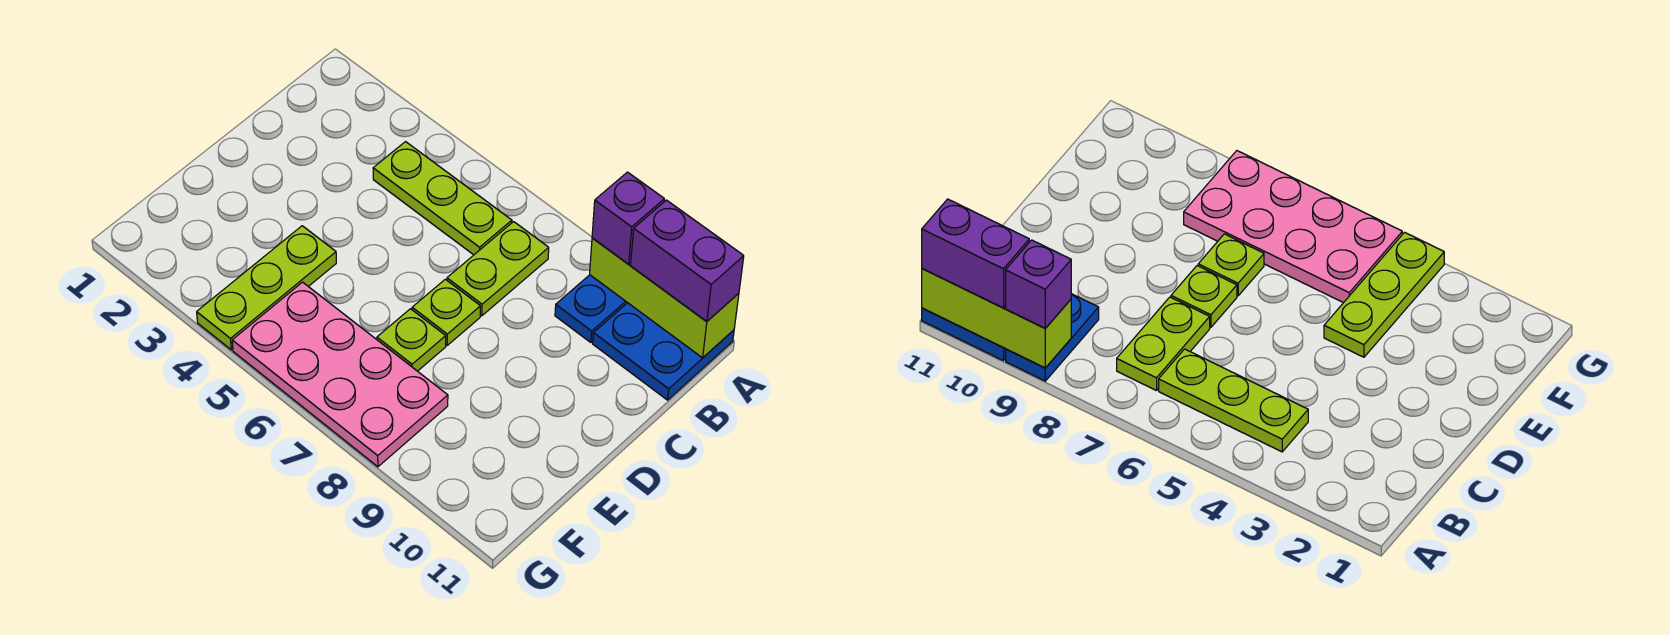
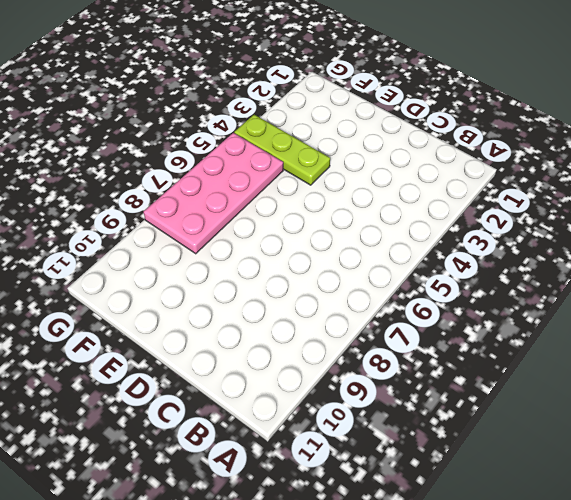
none -> blue 1x2 plate [555,275,627,343]
none -> blue 2x2 plate [593,303,734,400]

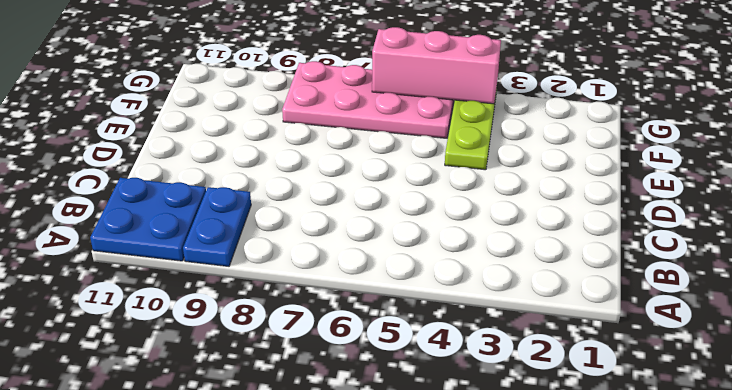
pink 1x3 brick [372,27,501,104] -> none
none -> lime 1x3 plate [373,142,512,255]
none -> lime 1x2 plate [447,222,549,316]

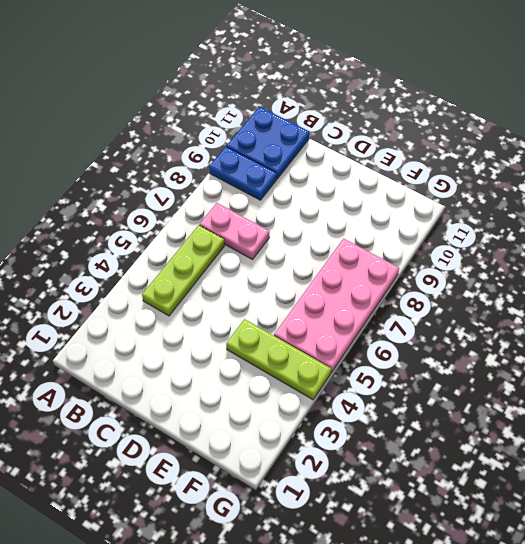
pink 1x2 plate [200,203,269,259] -> lime 1x2 plate [447,222,549,316]
none -> lime 1x1 plate [412,279,480,345]
none -> lime 1x1 plate [377,309,446,371]

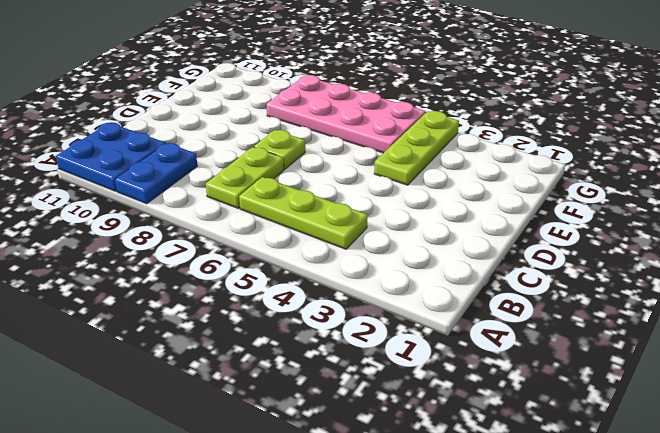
none -> lime 1x1 plate [377,309,446,371]
none -> lime 1x3 brick [590,238,739,358]

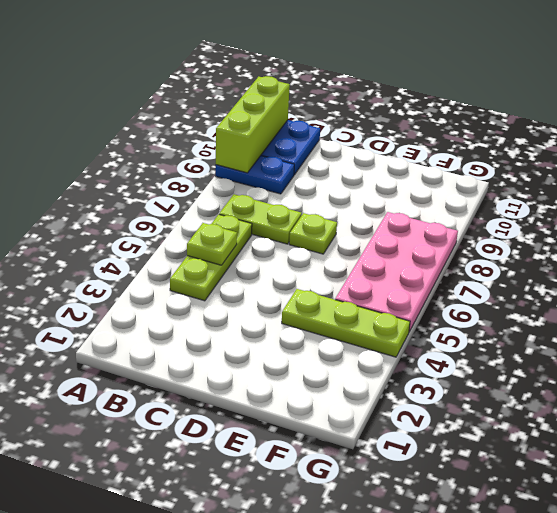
lime 1x1 plate [187,223,237,265] -> lime 1x1 plate moved to [377,309,446,371]
none -> purple 1x1 brick [592,172,664,264]
none -> purple 1x2 brick [631,200,744,321]

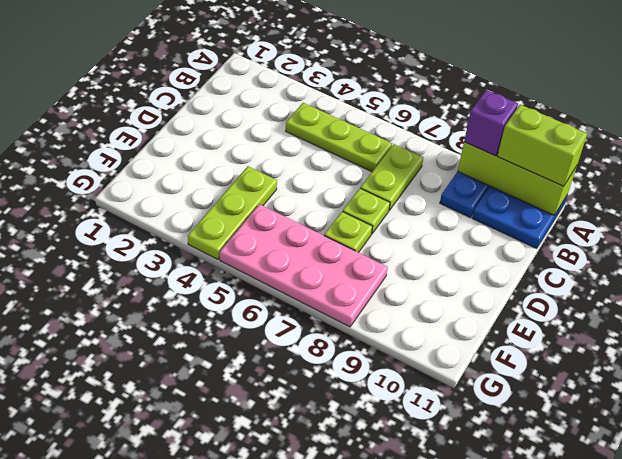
lime 1x2 brick [498,105,587,186] -> purple 1x2 brick [631,200,744,321]

